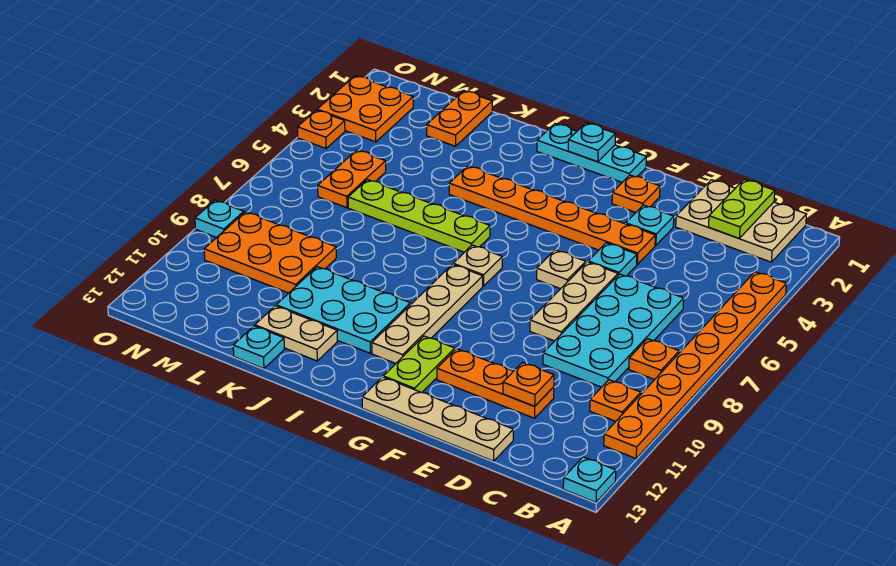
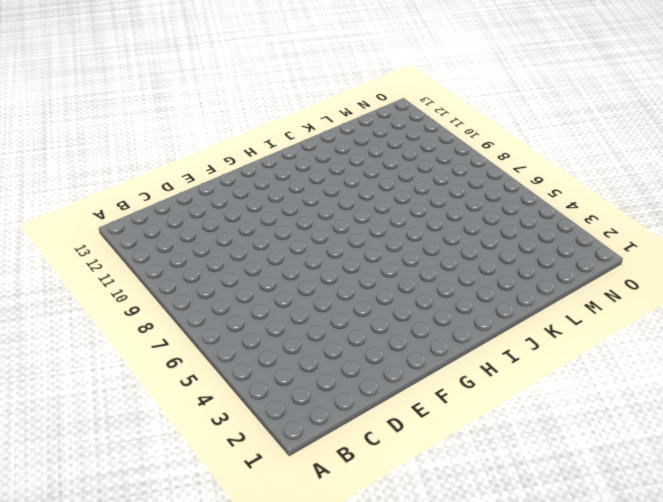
none -> orange 1x8 plate [604,272,786,458]
none -> cyan 1x1 plate [563,457,616,502]
none -> tan 2x3 plate [676,180,807,262]
none -> orange 1x1 plate [629,339,679,380]

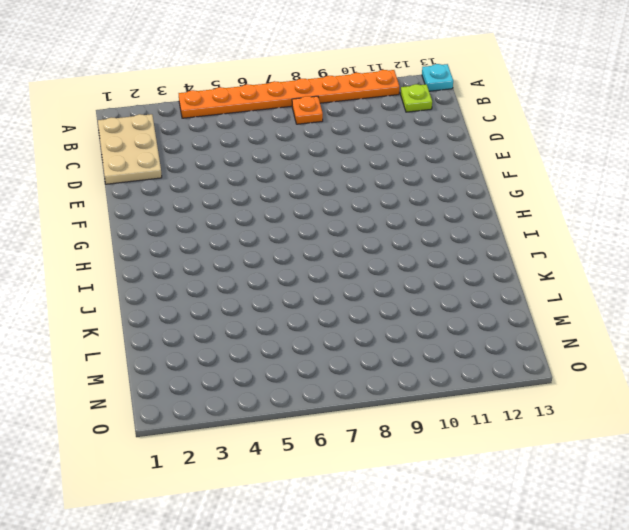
lime 1x1 plate [401,84,432,112] -> none
none -> orange 1x1 plate [590,380,641,421]
none -> cyan 2x4 plate [543,274,684,387]
none -> orange 1x3 plate [437,349,554,418]
none -> tan 1x4 plate [362,377,513,461]

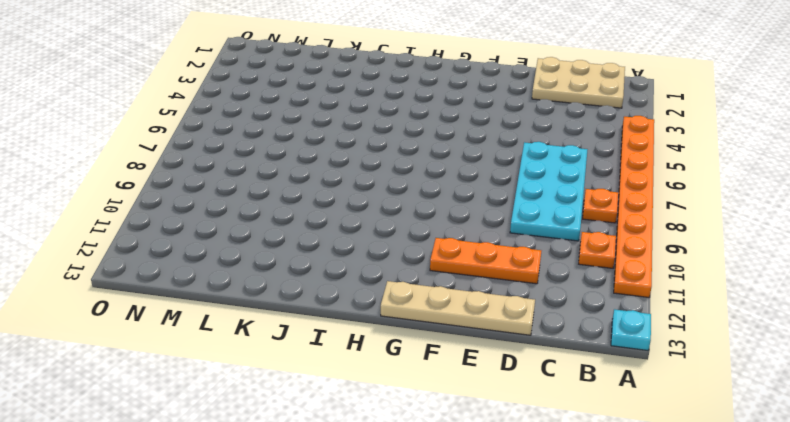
none -> cyan 1x1 plate [626,205,674,245]
none -> orange 1x6 plate [449,166,655,264]
none -> cyan 1x1 plate [588,243,637,276]
none -> tan 1x3 plate [530,262,618,341]

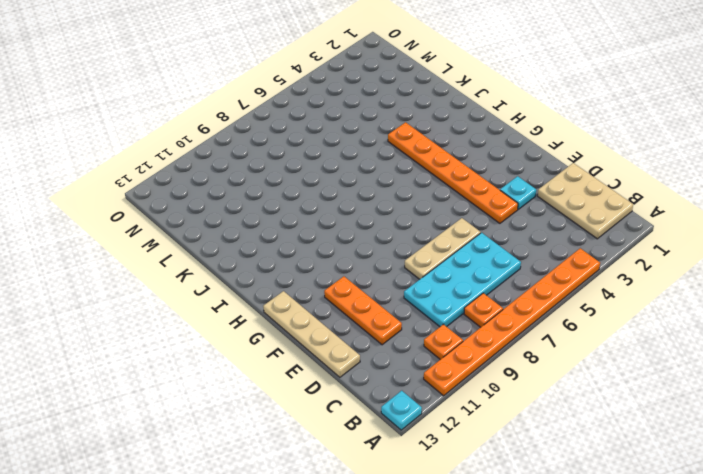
none -> cyan 1x1 plate [588,243,637,276]
none -> orange 1x1 plate [612,175,660,212]
none -> tan 1x1 plate [537,250,586,289]
none -> cyan 1x3 plate [537,124,646,182]

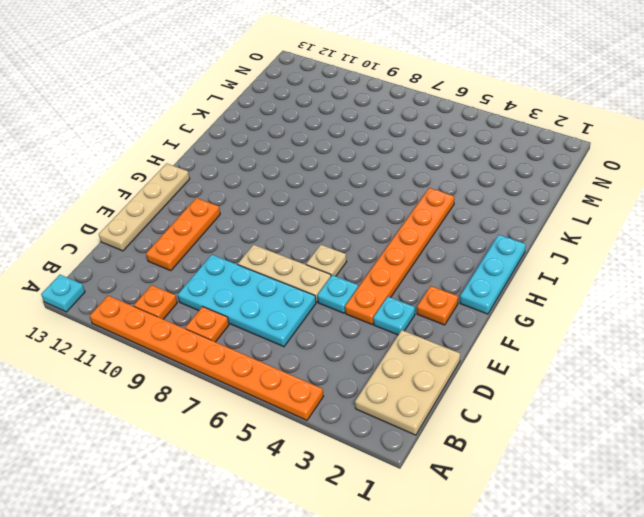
none -> lime 1x2 plate [383,336,455,392]
none -> tan 1x1 plate [453,245,502,286]
none -> tan 1x4 plate [372,264,483,363]
none -> lime 1x4 plate [348,180,490,252]

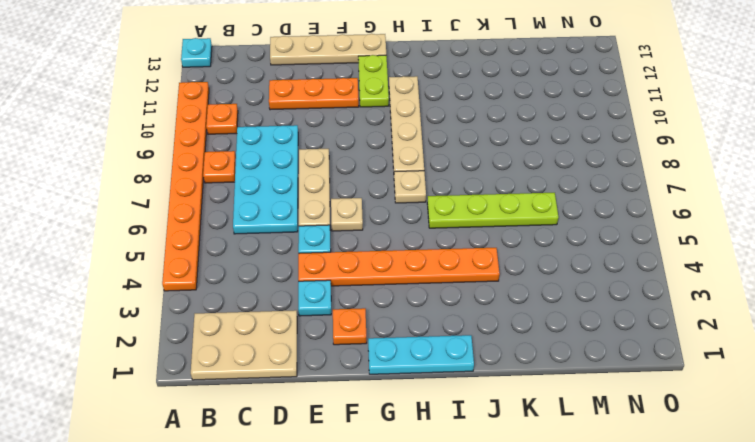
none -> cyan 2x3 plate [276,267,411,353]
none -> tan 1x2 plate [255,306,337,361]
none -> cyan 1x1 plate [233,326,284,369]
none -> orange 1x2 plate [427,91,492,146]

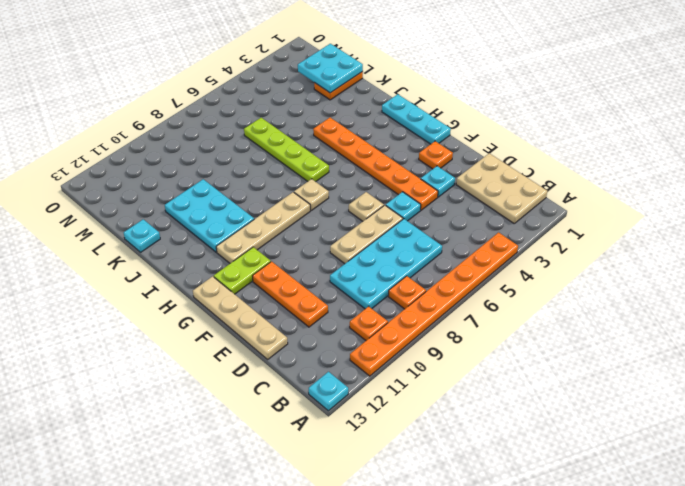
cyan 2x2 plate [298,44,363,93] -> none
none -> tan 1x2 plate [255,306,337,361]
none -> orange 2x3 plate [204,212,336,293]
none -> orange 1x2 plate [318,150,386,208]
none -> orange 2x2 plate [317,76,413,142]

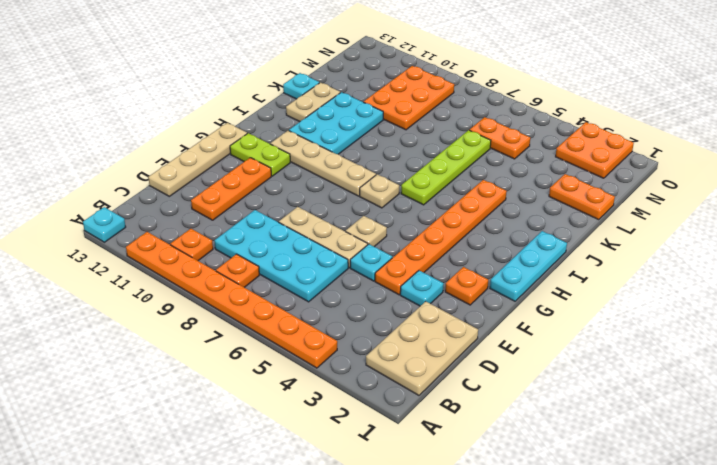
none -> orange 1x1 plate [297,110,345,148]
none -> cyan 1x1 plate [195,200,244,238]
none -> lime 1x2 plate [709,179,775,238]
none -> orange 1x1 plate [503,362,554,406]

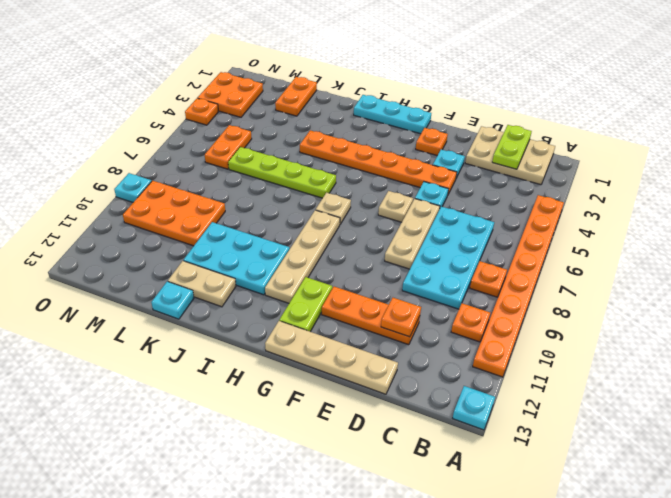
none -> cyan 1x1 plate [568,123,616,162]

